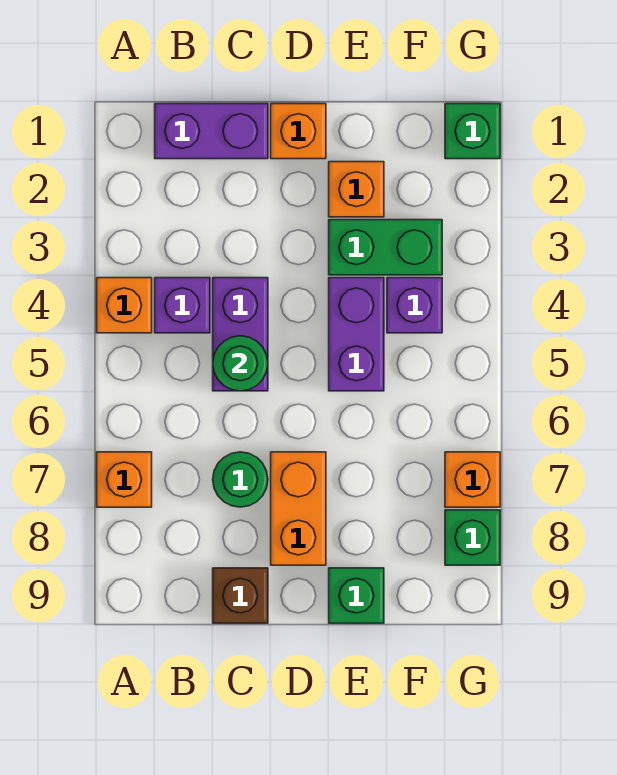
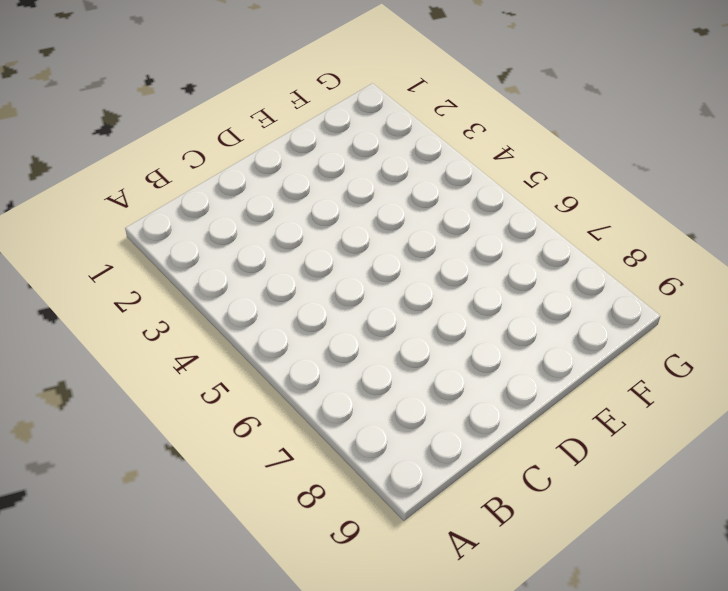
none -> orange 1x1 brick [97,278,152,333]
none -> orange 1x1 brick [97,452,152,507]
none -> purple 1x2 brick [155,104,268,159]

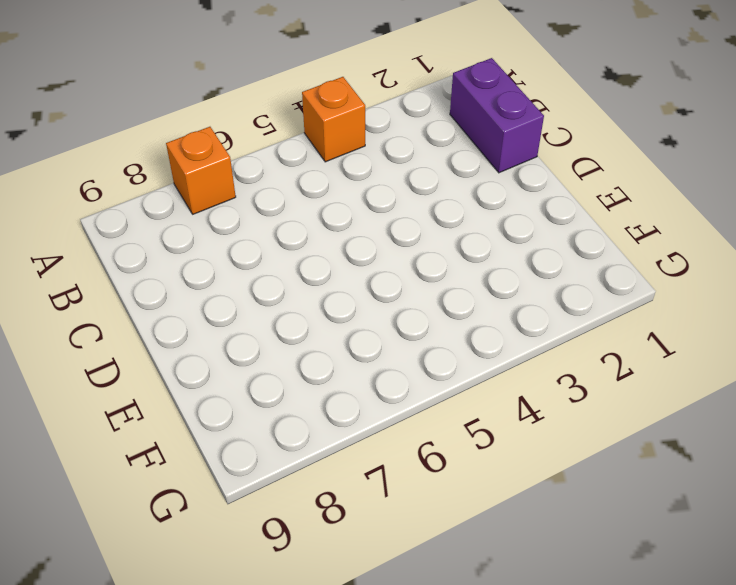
none -> purple 1x1 brick [155,278,210,333]
none -> purple 1x2 brick [213,278,268,391]
none -> green 1x1 round brick [213,452,268,507]

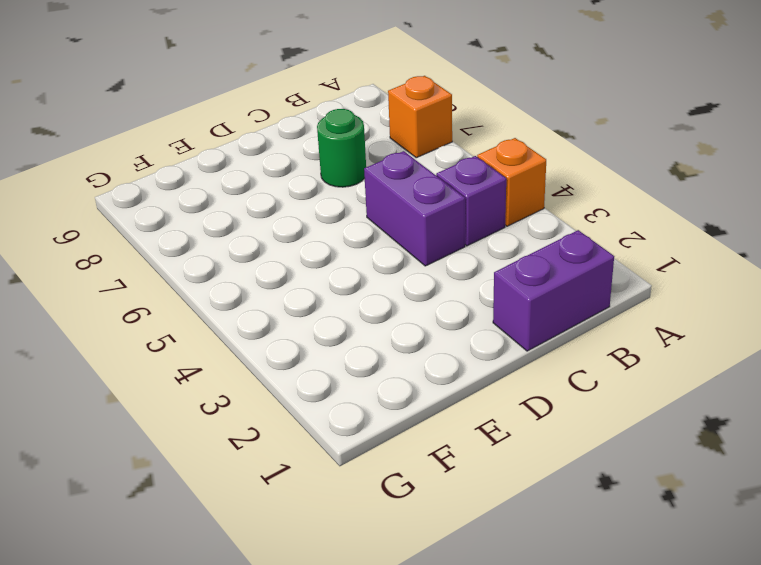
none -> brown 1x1 brick [213,568,268,623]
none -> orange 1x1 brick [271,104,326,159]
none -> orange 1x2 brick [271,452,326,565]

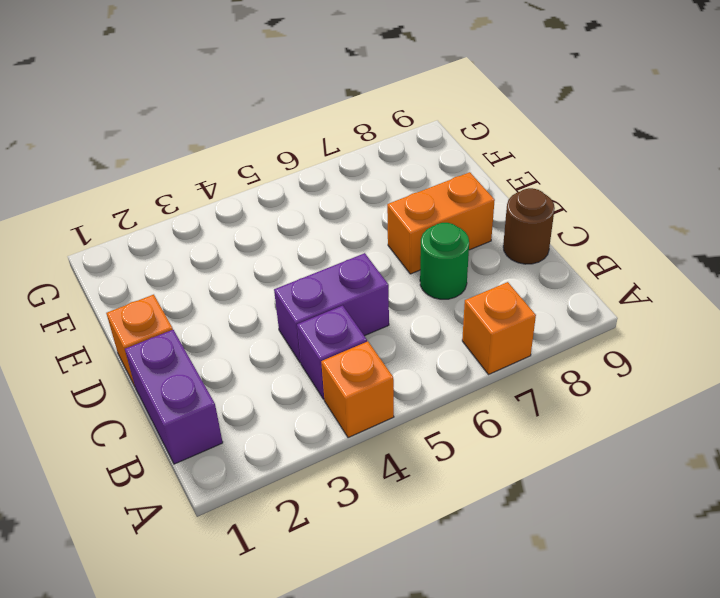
brown 1x1 round brick [503,188,555,264] -> brown 1x1 brick [213,568,268,623]
none -> orange 1x1 brick [329,162,384,217]
none -> green 1x2 brick [329,220,442,275]
none -> purple 1x2 brick [329,278,384,391]

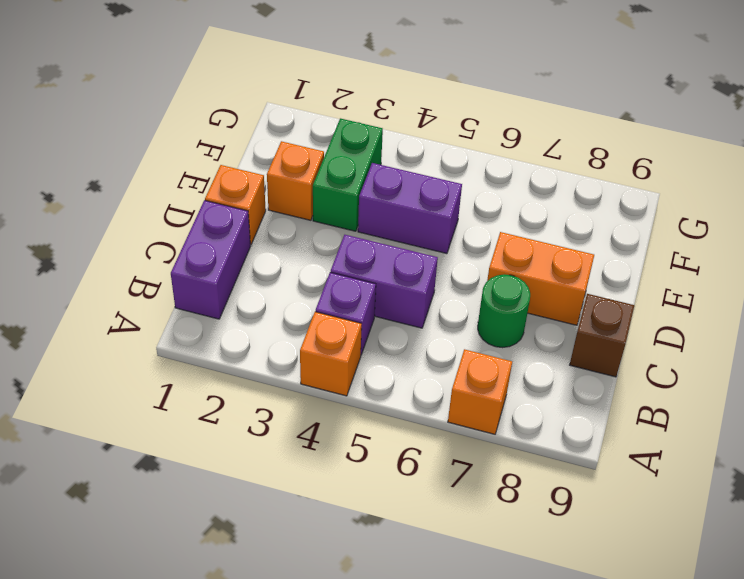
none -> green 1x1 brick [329,568,384,623]
none -> purple 1x1 brick [387,278,442,333]
none -> green 1x1 brick [445,104,500,159]

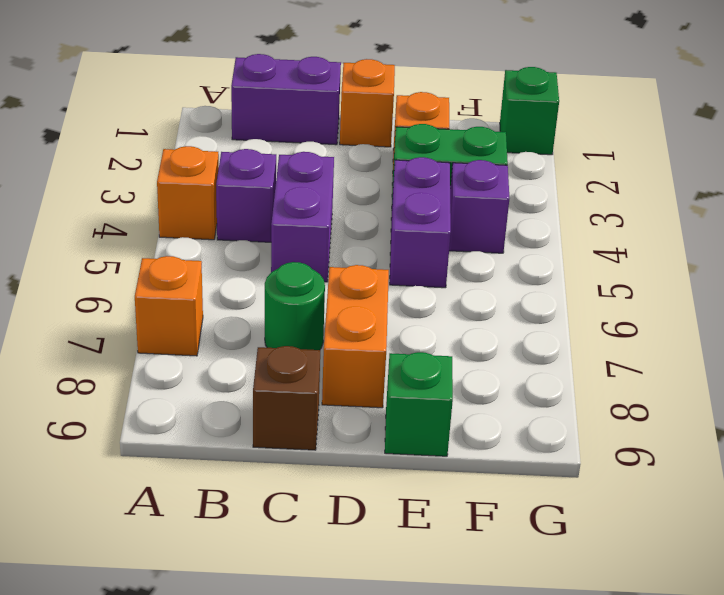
none -> orange 1x1 brick [445,452,500,507]
none -> green 1x1 brick [445,510,500,565]
none -> green 1x1 round brick [213,336,268,391]

